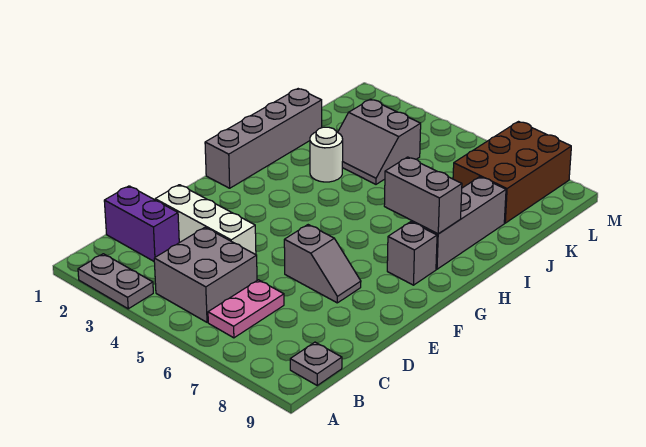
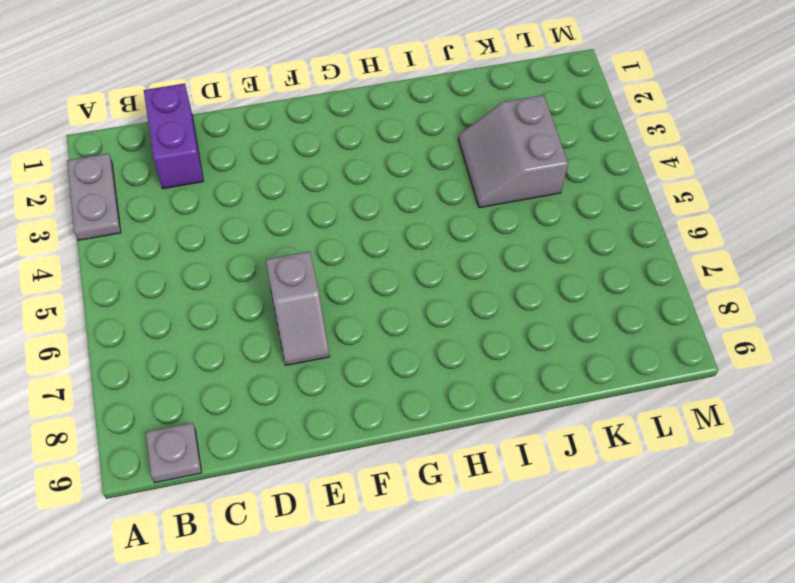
none -> grey 2x2 brick [154,227,257,322]
none -> pink 1x2 plate [208,280,284,338]
none -> white 1x3 brick [155,185,256,255]

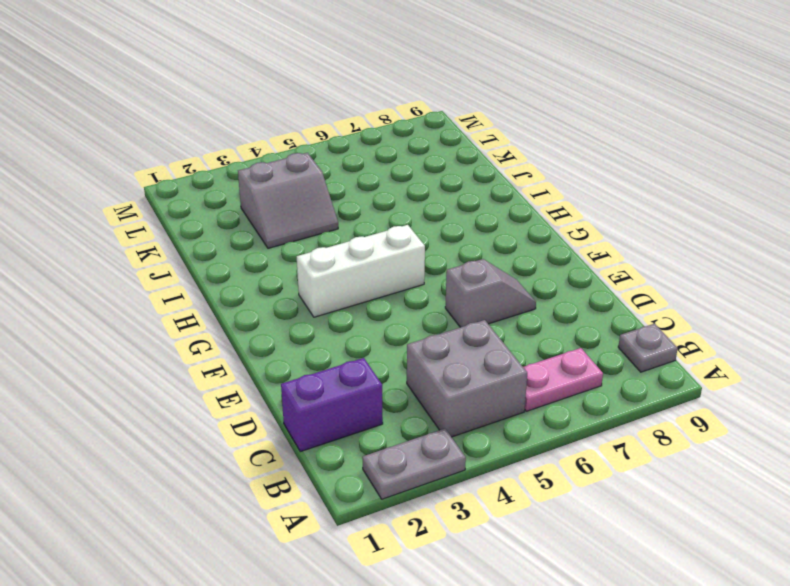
pink 1x2 plate [523,348,603,411] -> pink 1x2 plate turned to [208,280,284,338]
white 1x3 brick [297,225,425,317] -> white 1x3 brick moved to [155,185,256,255]
none -> grey 1x4 brick [205,89,322,188]
none -> grey 1x1 brick [387,222,437,285]
none -> grey 1x3 brick [412,177,506,269]

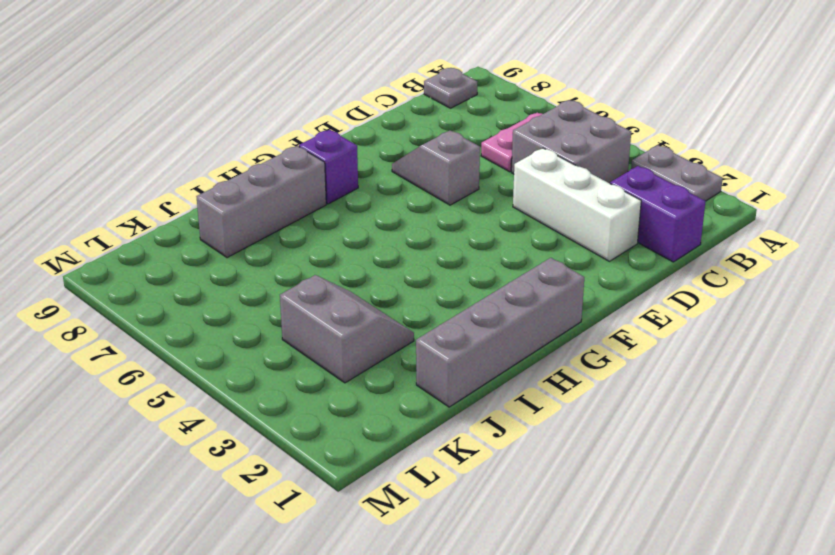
purple 1x1 brick [299,130,358,204] -> grey 1x1 brick [387,222,437,285]
none -> white 1x1 round brick [310,127,343,182]
none -> brown 2x3 brick [453,122,571,223]
none -> grey 1x2 brick [384,157,462,234]

